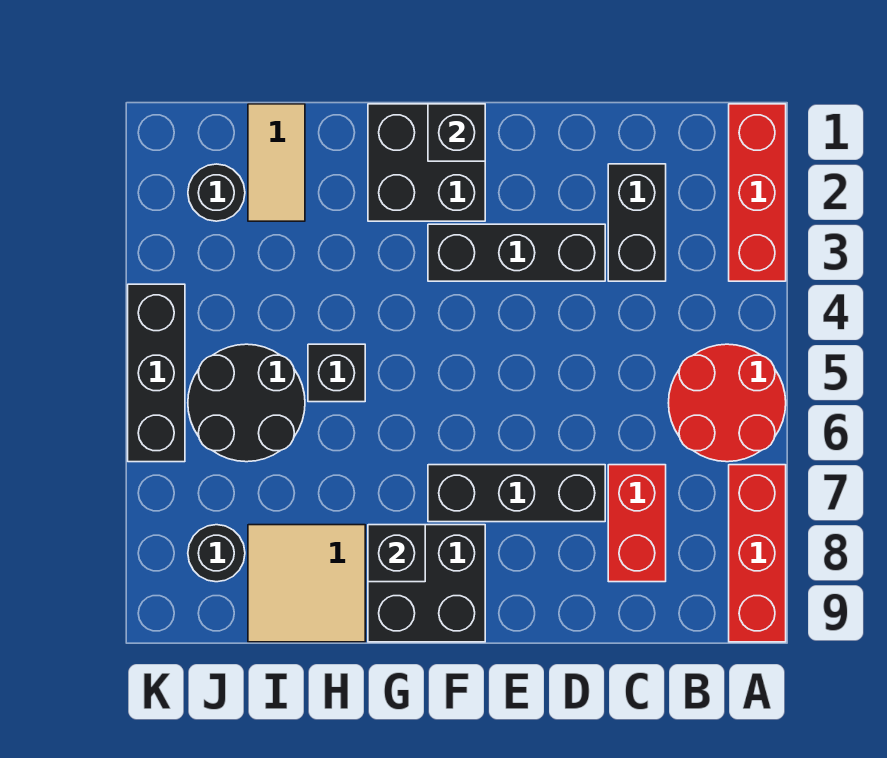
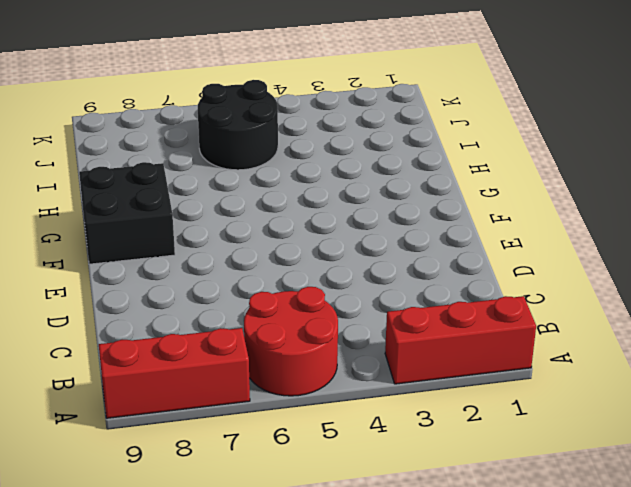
none -> black 1x2 brick [608,164,666,281]
none -> red 1x2 brick [608,465,666,582]
none -> black 1x3 brick [428,224,605,281]

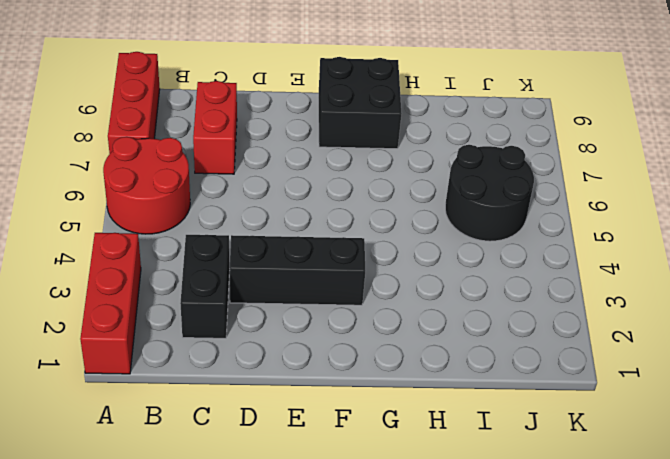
none -> black 1x3 brick [428,465,605,522]
none -> black 2x2 brick [368,104,485,221]
none -> black 1x1 brick [308,344,365,402]

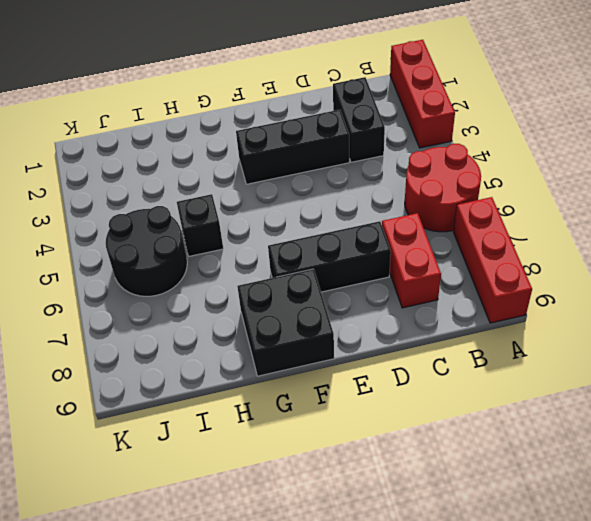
none -> black 2x2 brick [368,104,485,221]
none -> tan 2x2 tile [248,525,365,642]
none -> tan 1x2 tile [248,104,305,221]

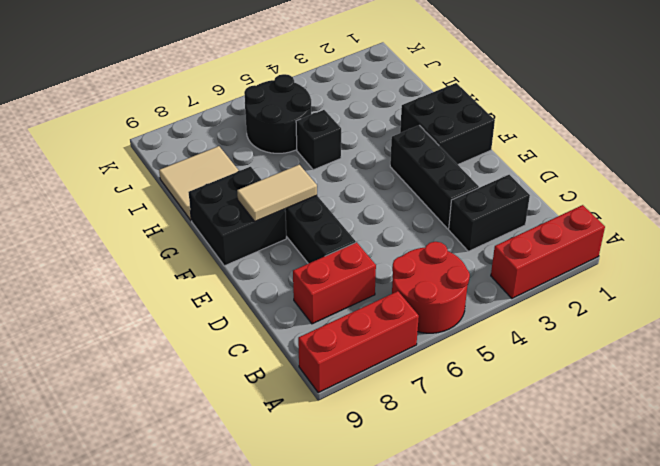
tan 1x2 tile [237,165,317,221] -> tan 1x2 tile moved to [248,104,305,221]
none -> black 1x1 round brick [188,164,245,221]
none -> black 1x1 round brick [188,525,245,582]
none -> black 1x3 brick [128,284,185,462]

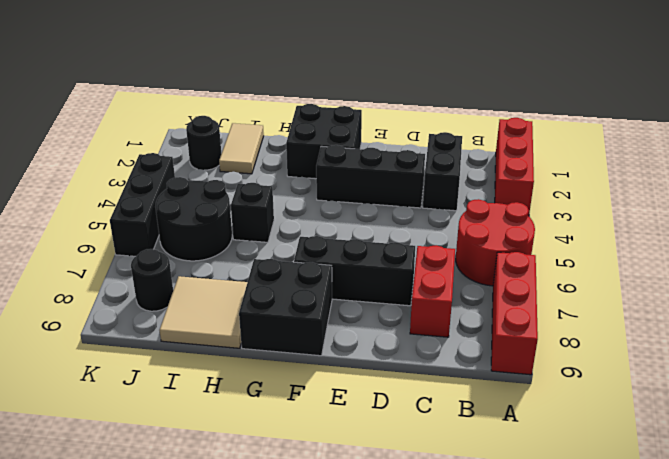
none -> black 1x1 brick [428,104,485,161]
none -> black 1x1 brick [368,525,425,582]

